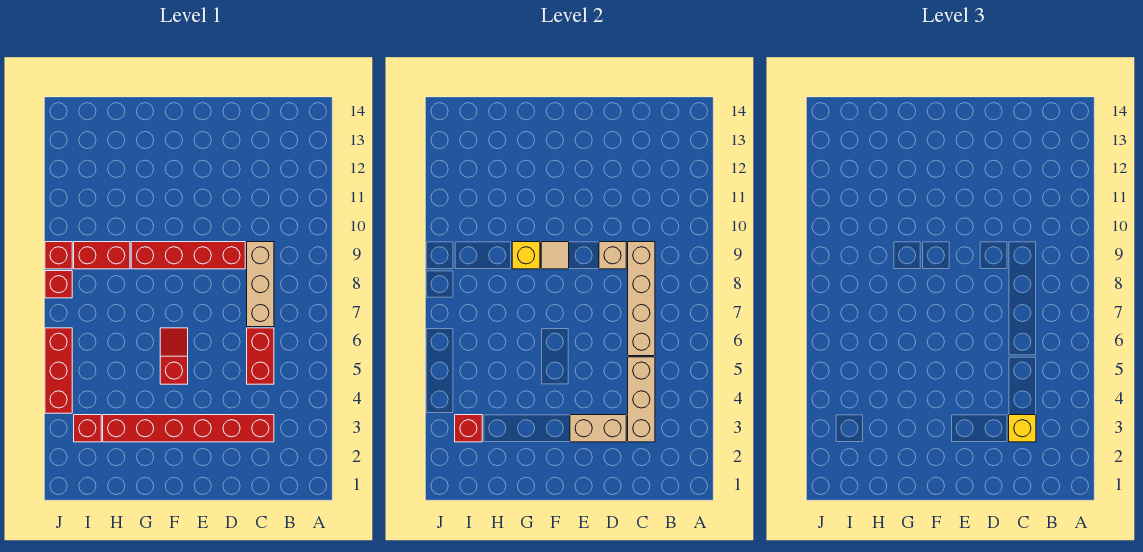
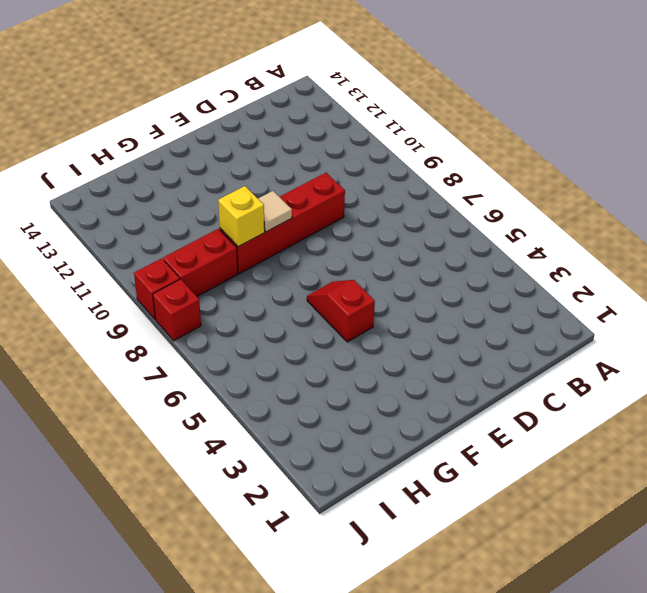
none -> red 1x6 brick [103,415,274,442]
none -> red 1x2 brick [247,328,274,384]
none -> tan 1x3 brick [247,242,274,327]

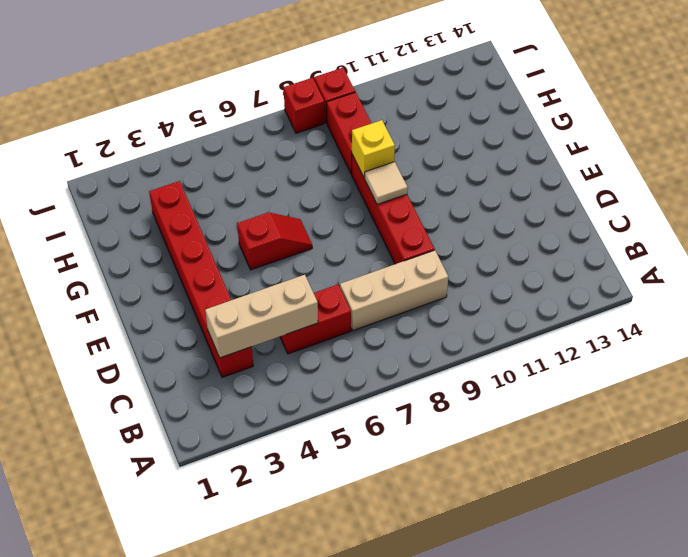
none -> red 1x1 brick [74,415,101,442]
none -> red 1x3 brick [45,328,72,413]
none -> tan 1x4 brick [628,242,655,356]

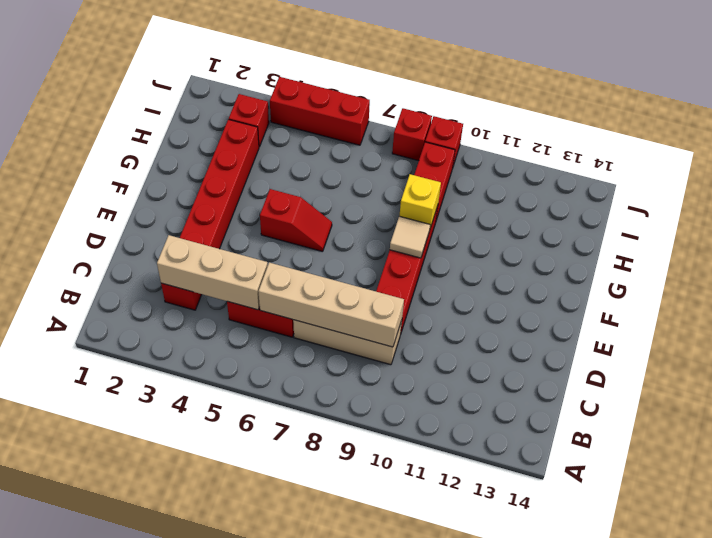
none -> tan 1x2 brick [570,415,626,442]
none -> tan 1x1 brick [599,242,626,269]
none -> red 1x1 brick [455,415,482,442]

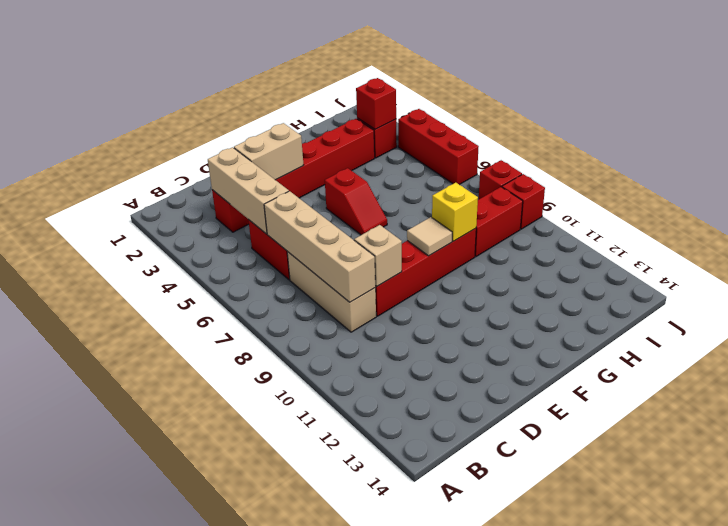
none -> yellow 1x1 brick [1009,415,1036,442]

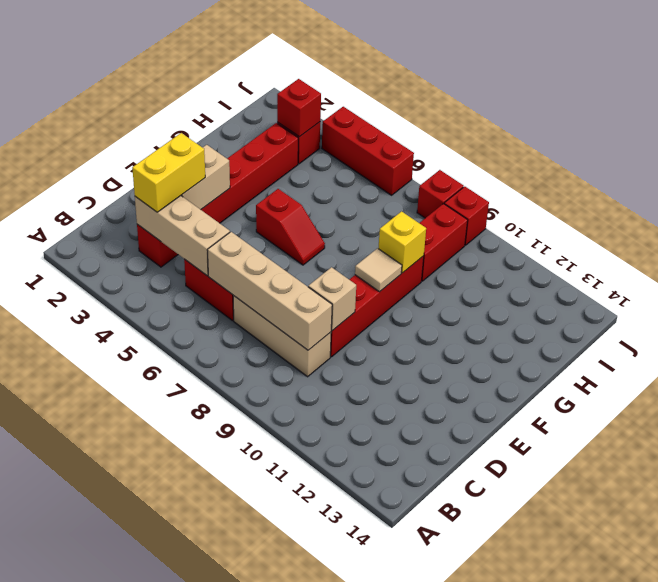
yellow 1x2 brick [132,133,205,212] -> yellow 1x1 brick [1009,415,1036,442]

